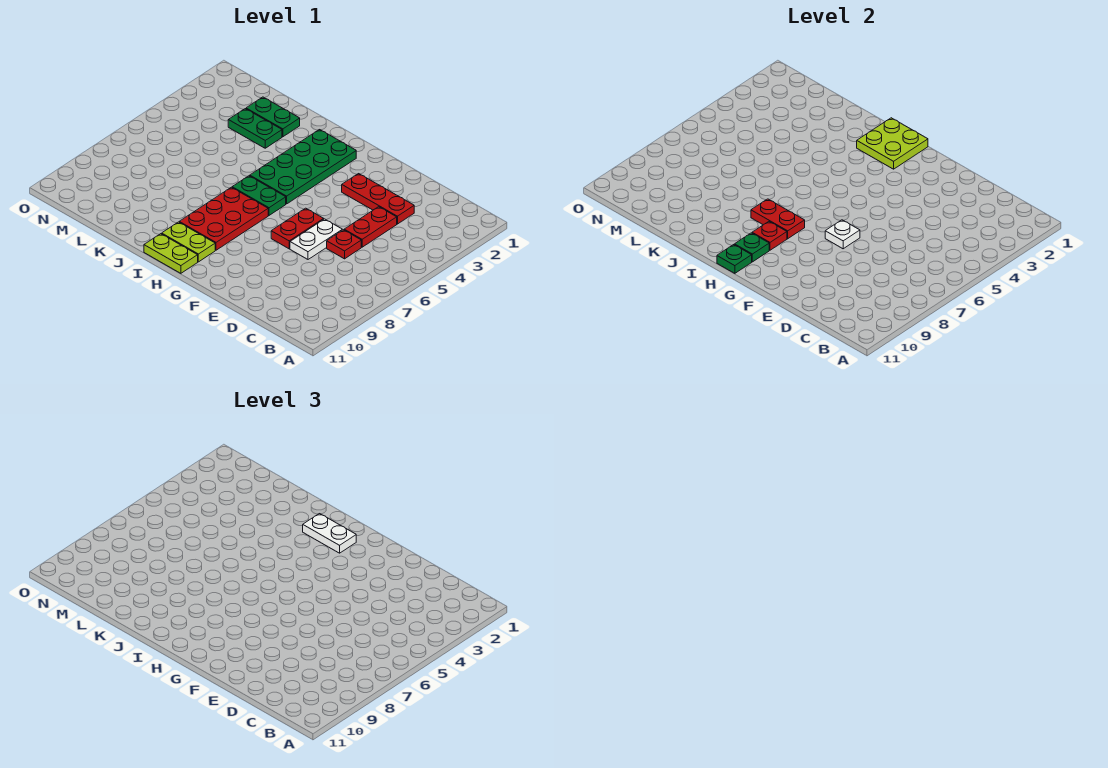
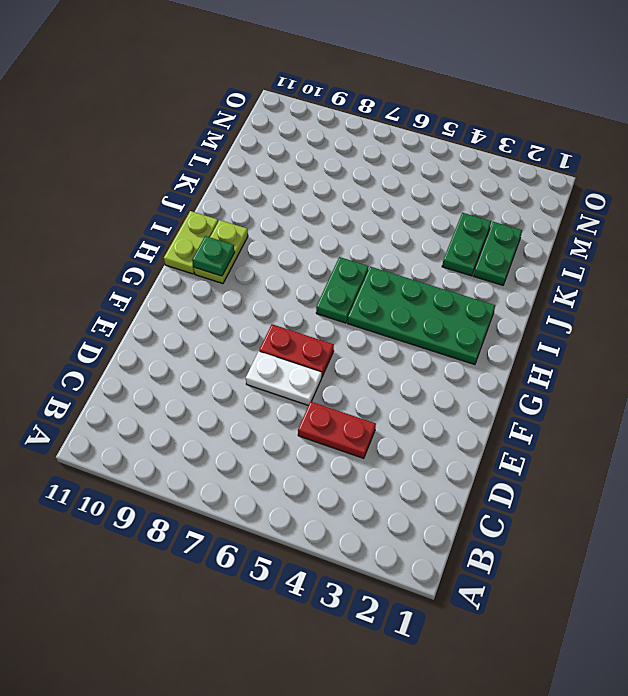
none -> red 1x3 plate [342,174,414,224]
none -> red 1x1 plate [327,230,361,259]
none -> red 2x3 plate [179,187,268,250]

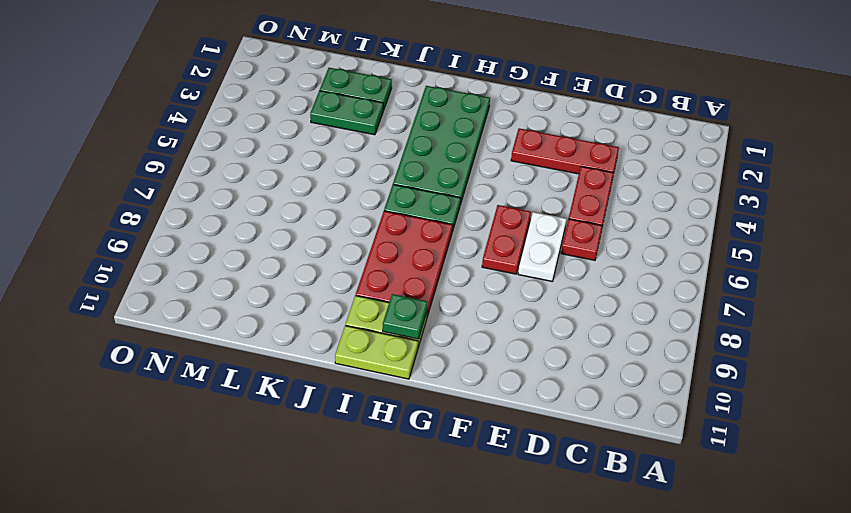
none -> white 1x1 plate [825,220,860,249]
none -> lime 2x2 plate [857,118,928,169]
none -> red 1x2 plate [751,199,805,239]

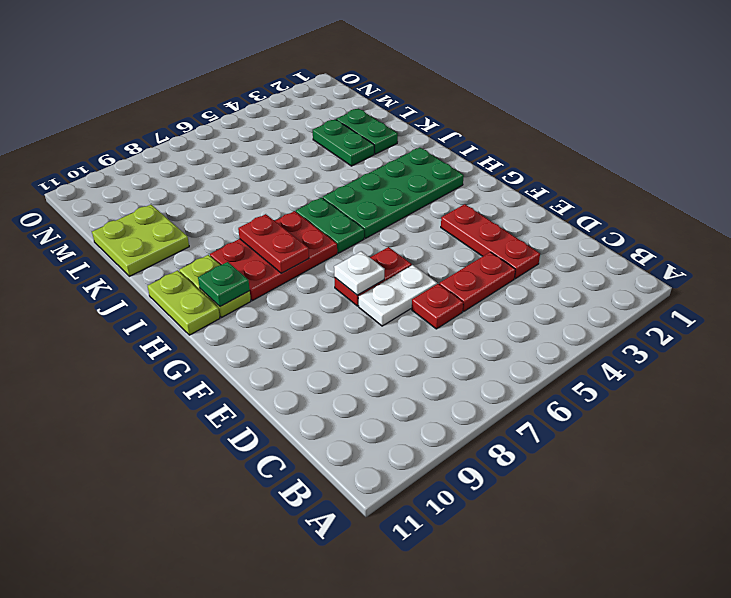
lime 2x2 plate [92,205,189,276] -> lime 2x2 plate moved to [857,118,928,169]
none -> red 1x1 plate [752,222,787,250]
none -> green 1x1 plate [717,245,752,273]
none -> white 1x2 plate [303,514,356,553]

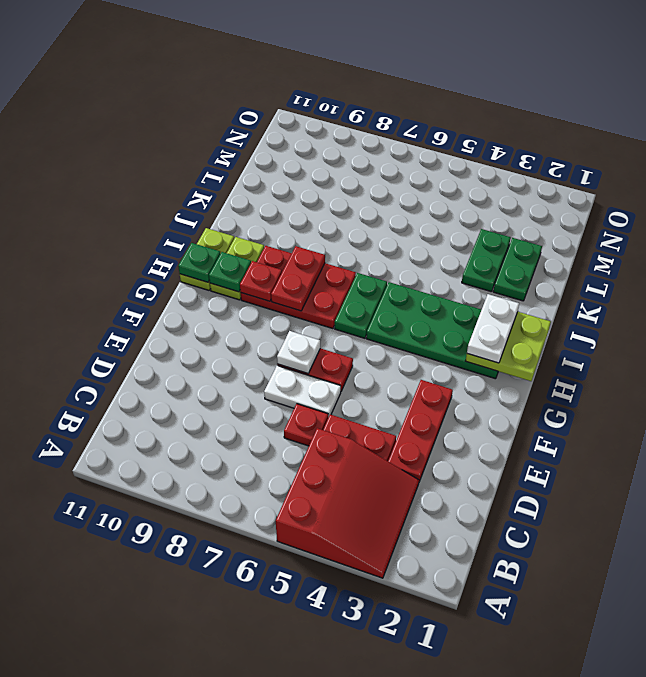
red 3x3 slope [276,428,419,578] -> none

